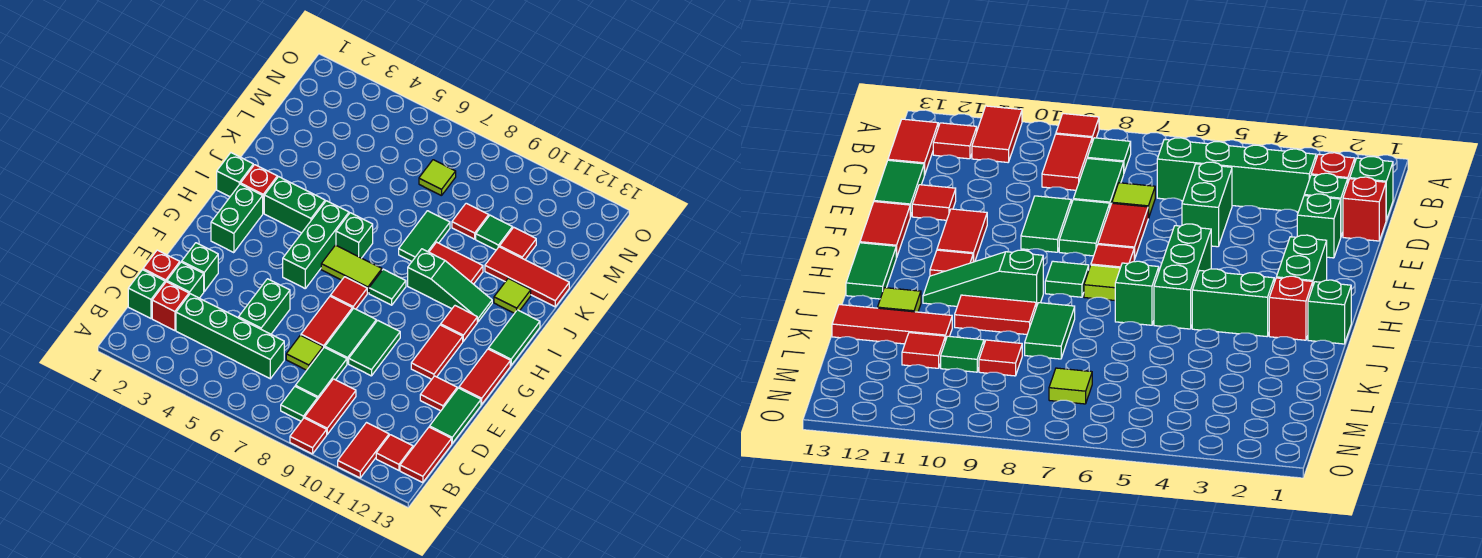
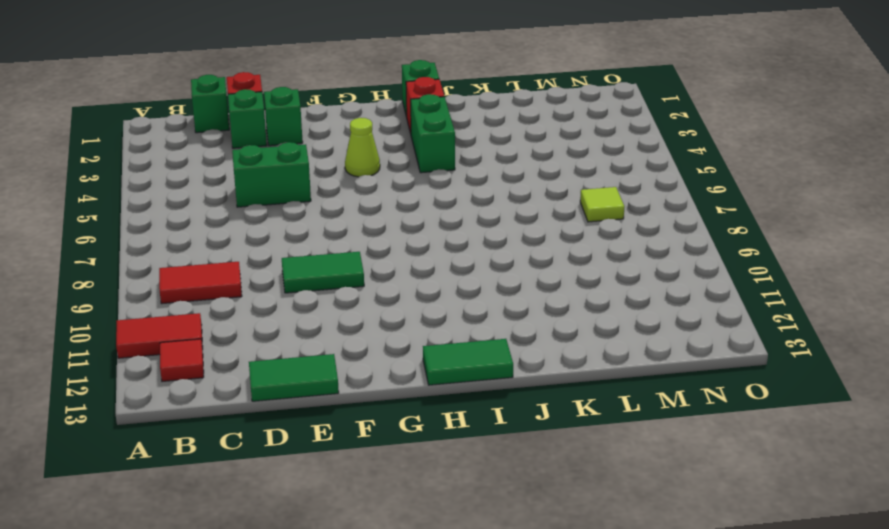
lime 1x1 cone [345,118,380,177] -> none
none -> red 1x1 tile [290,418,327,454]
none -> green 1x1 tile [281,387,317,421]
none -> red 1x2 tile [400,427,452,483]
none -> red 1x1 brick [152,282,189,331]

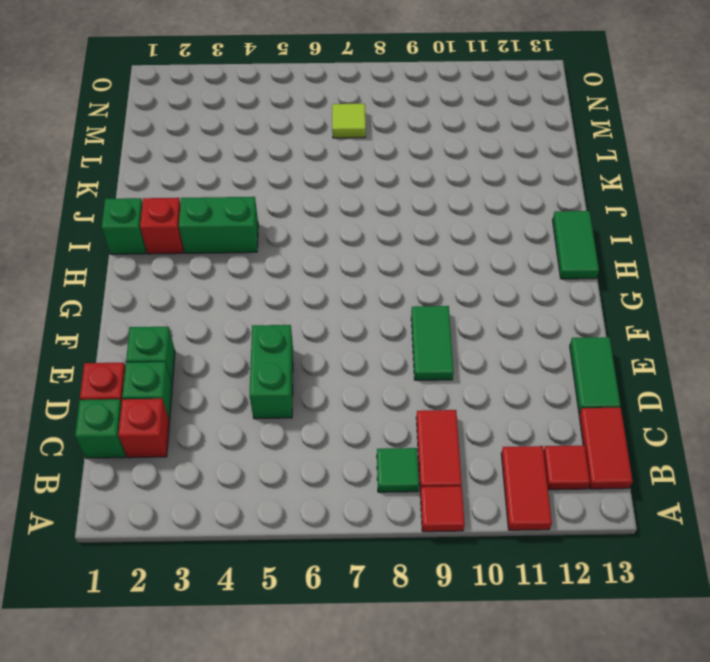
none -> green 1x4 brick [176,294,284,379]
none -> green 1x2 tile [295,347,347,400]
none -> lime 1x1 tile [286,335,323,370]
none -> red 1x2 tile [301,296,353,348]

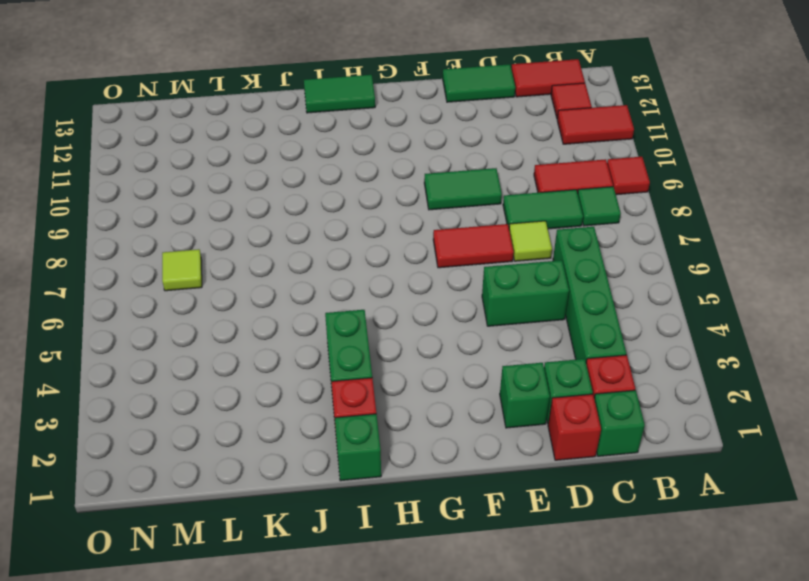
none -> green 1x2 tile [325,308,376,364]
none -> red 1x1 tile [420,376,457,411]
none -> red 1x2 tile [411,325,463,379]
none -> red 1x2 tile [459,349,510,404]

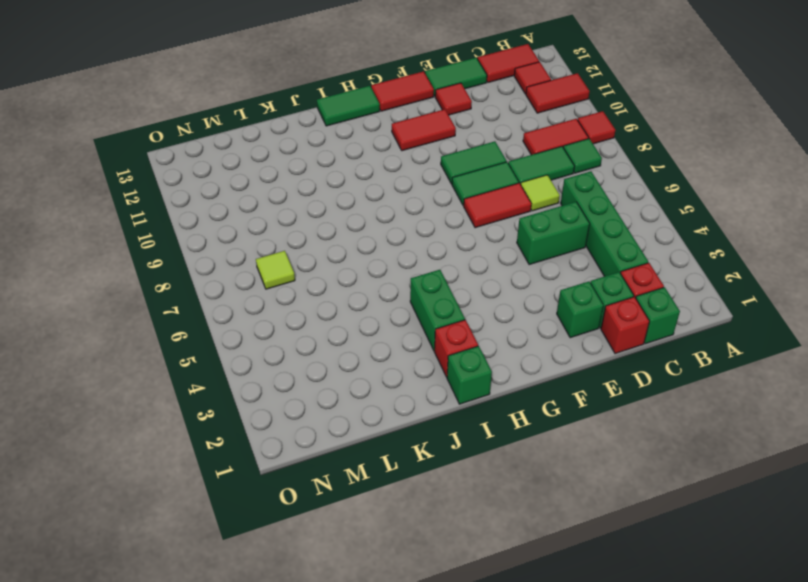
none -> green 1x2 brick [211,184,263,253]
none -> green 1x3 brick [283,201,349,288]
none -> red 1x1 tile [331,277,367,309]
none -> lime 1x2 tile [321,245,382,293]

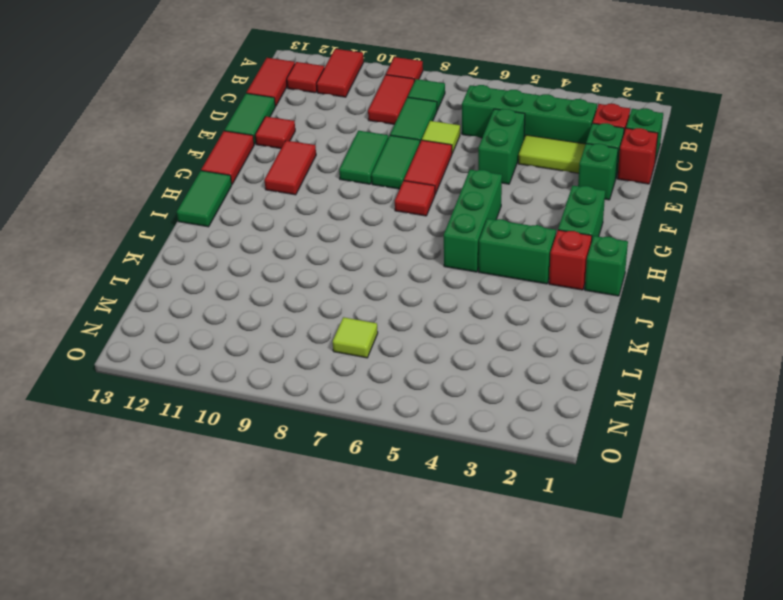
lime 1x2 tile [518,135,586,173] -> lime 1x2 tile moved to [321,245,382,293]
none -> green 1x1 tile [369,269,406,305]
none -> red 1x1 tile [441,306,477,341]
none -> green 1x1 brick [336,213,373,258]
none -> green 1x3 slope [408,249,492,322]

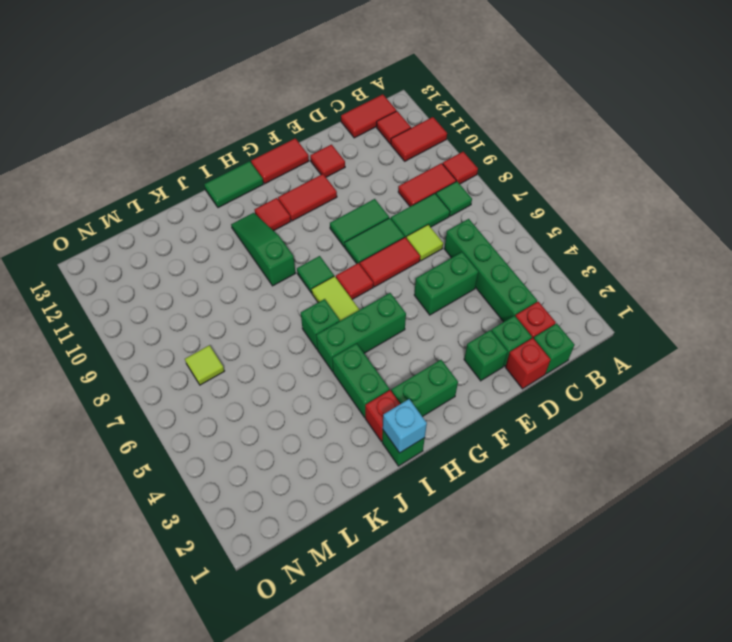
cyan 1x1 brick [383,399,427,453] -> none
none -> green 1x2 tile [430,388,481,443]
none -> green 1x2 tile [399,211,450,261]
none -> red 1x2 tile [429,242,483,284]
none -> lime 1x1 tile [494,278,531,313]

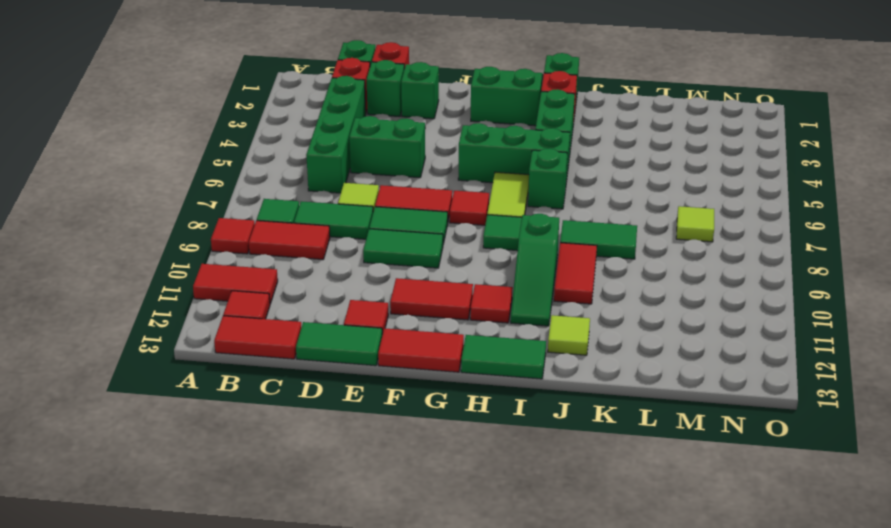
none -> red 1x3 tile [485,247,569,307]
none -> red 1x1 tile [452,203,489,239]
none -> green 1x1 tile [476,215,513,250]
none -> red 1x1 tile [500,227,536,260]

